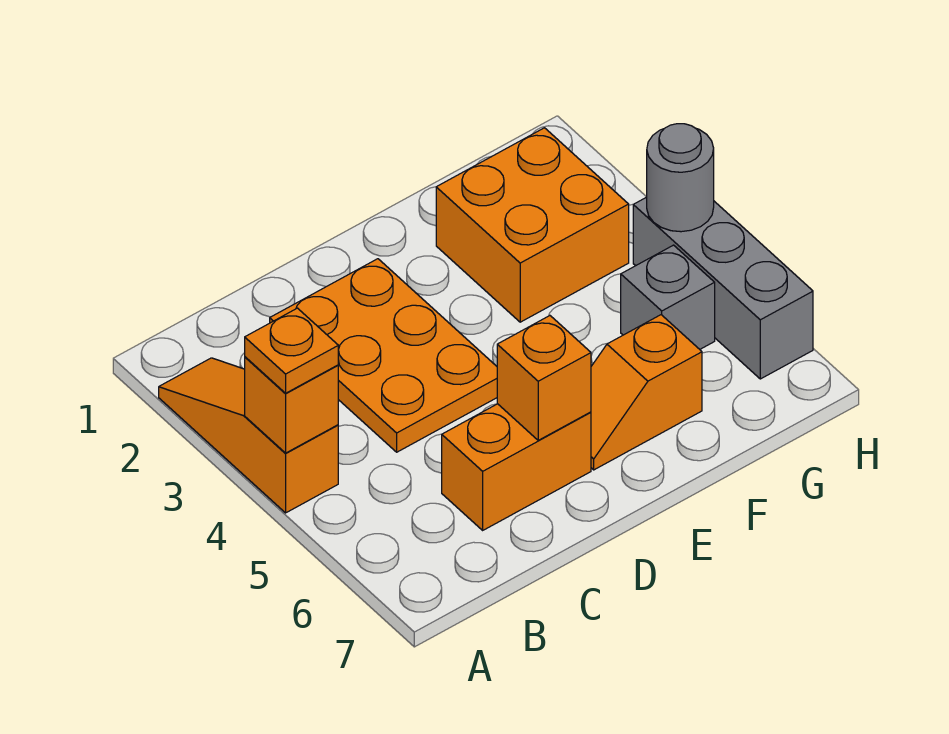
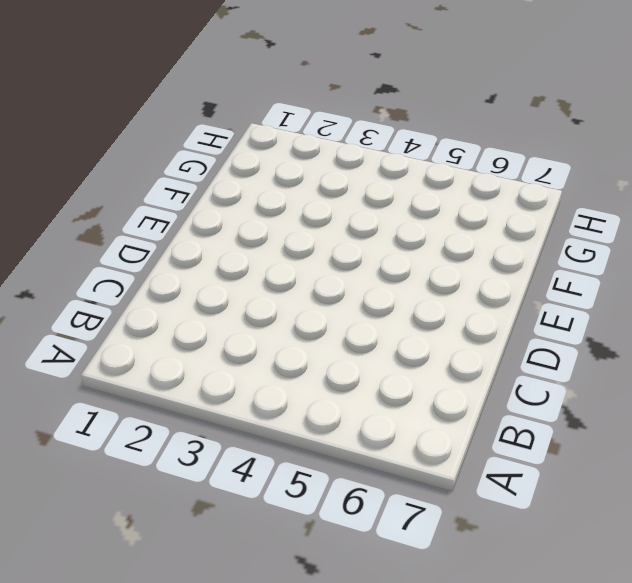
none -> orange 1x3 slope [159,358,338,513]
none -> orange 2x3 plate [270,259,497,452]

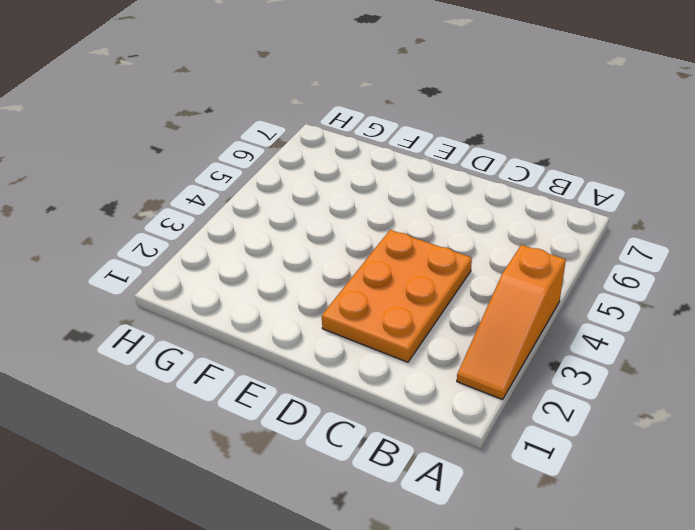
none -> orange 1x2 brick [442,404,591,530]
none -> orange 1x2 slope [591,315,702,470]

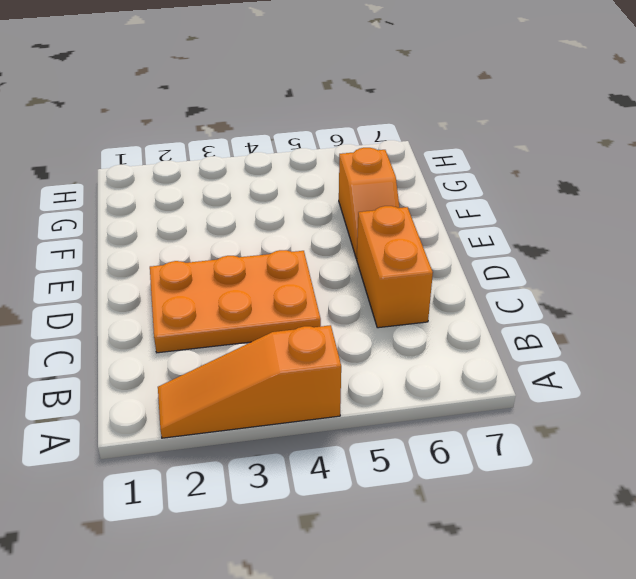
none -> orange 2x2 brick [436,128,629,322]
none -> grey 1x1 brick [621,245,715,349]

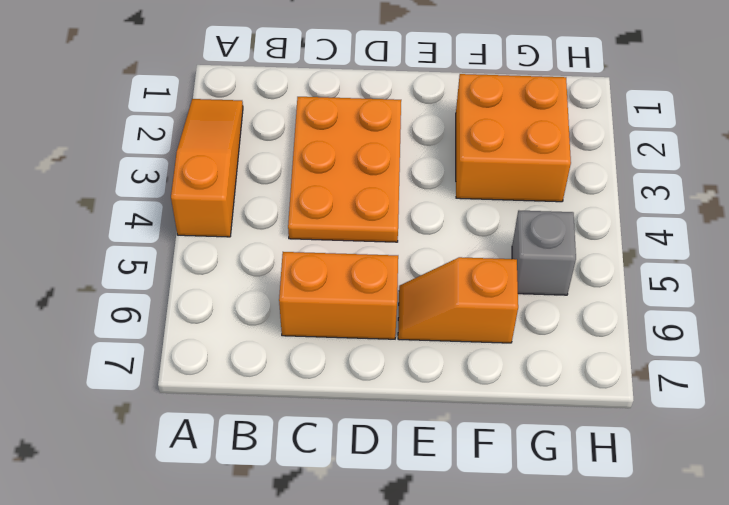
none -> grey 1x3 brick [633,197,813,379]
none -> orange 1x1 brick [245,357,338,453]

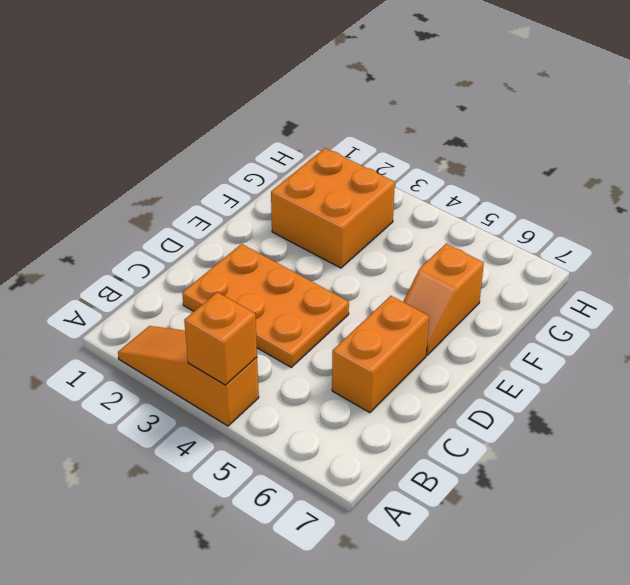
none -> grey 1x1 brick [621,245,715,349]
none -> grey 1x3 brick [633,197,813,379]

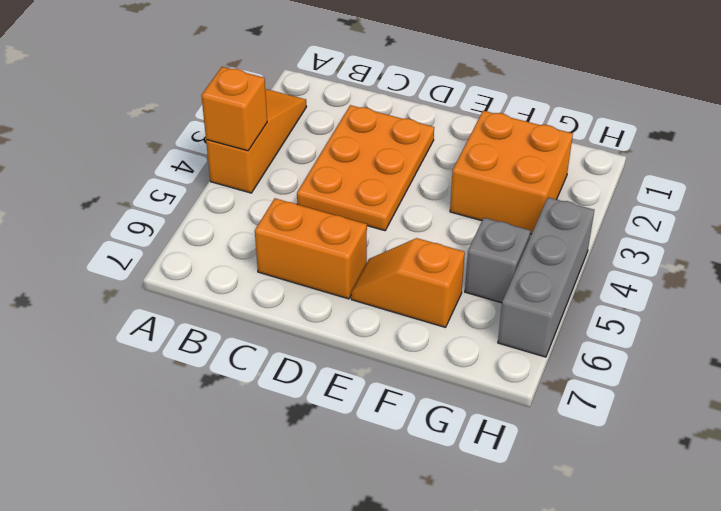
none -> orange 1x1 brick [497,316,591,440]
none -> grey 1x1 round brick [647,124,714,232]

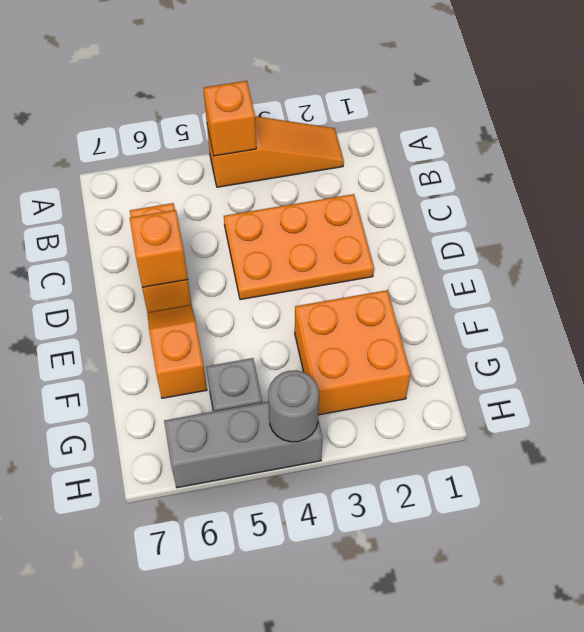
none -> orange 1x1 plate [245,308,338,393]

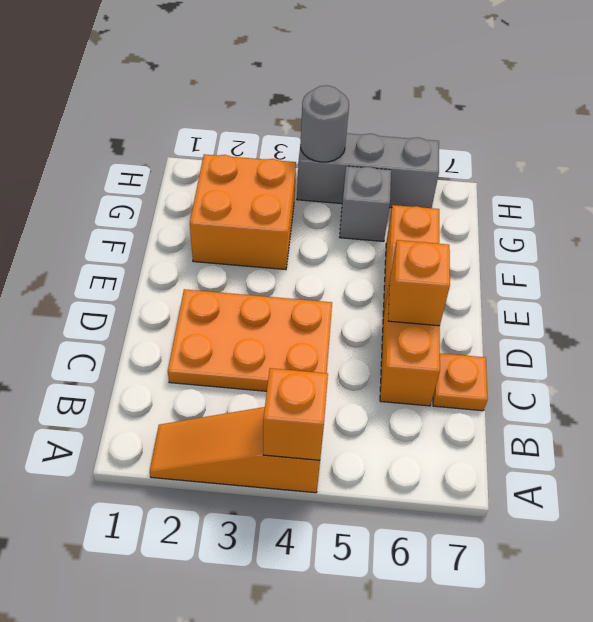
orange 1x1 plate [433,353,488,411] -> orange 1x1 plate moved to [245,308,338,393]

